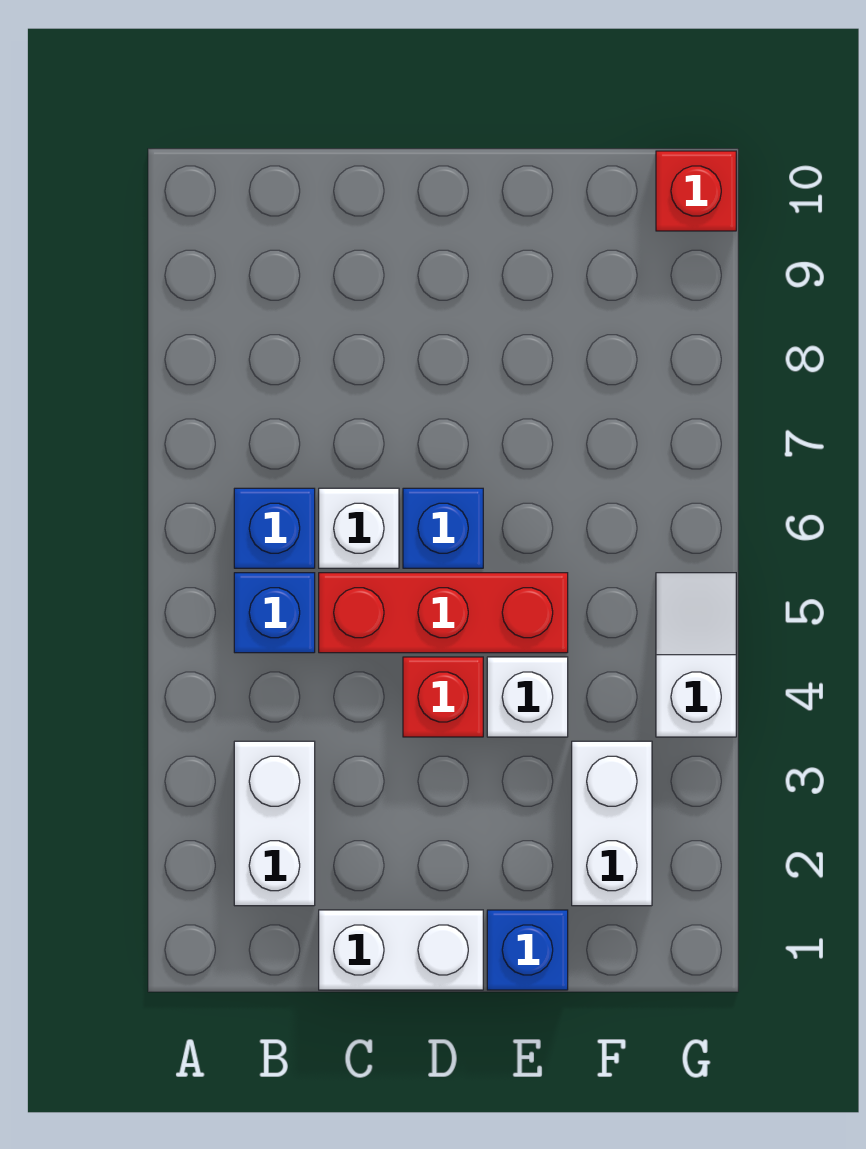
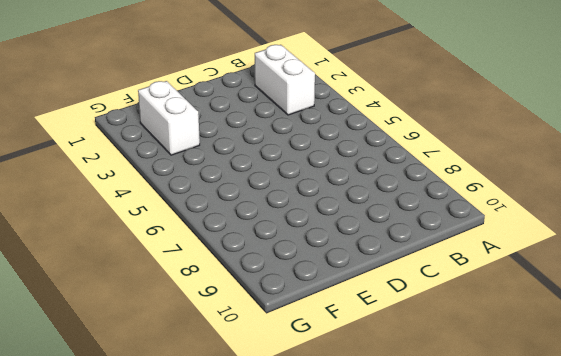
none -> blue 1x1 brick [234,573,315,653]
none -> blue 1x1 brick [234,488,315,568]
none -> white 1x2 brick [319,910,483,990]

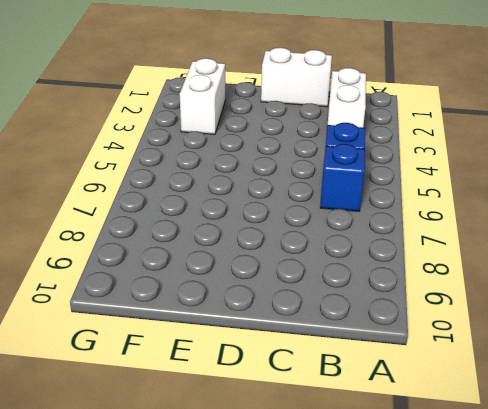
none -> red 1x3 brick [319,573,568,653]
none -> white 1x1 brick [319,488,399,568]
none -> red 1x1 brick [403,657,483,737]

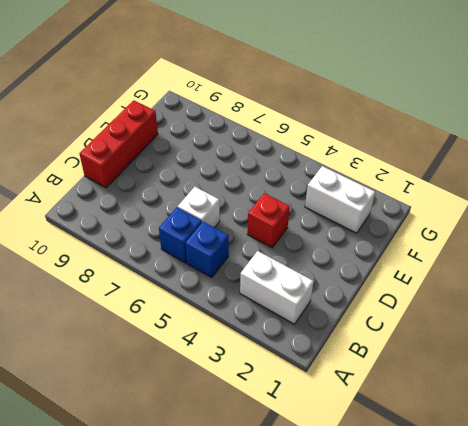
red 1x3 brick [79,100,158,188] -> red 1x3 brick moved to [319,573,568,653]
none -> white 1x2 brick [319,910,483,990]
none -> blue 1x1 brick [403,488,483,568]
none -> blue 1x1 brick [487,910,568,990]

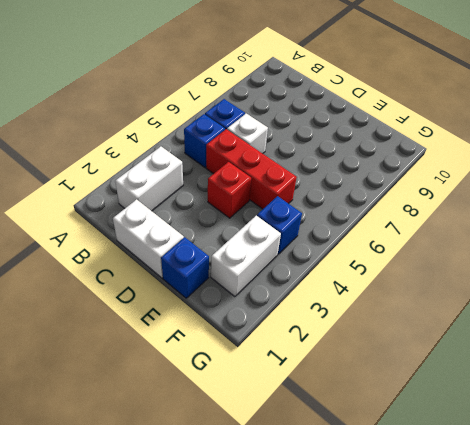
blue 1x1 brick [257,196,302,254] -> blue 1x1 brick moved to [403,488,483,568]
none -> white 1x1 brick [487,657,568,737]
none -> white 1x2 slope [656,573,736,737]
none -> red 1x1 brick [656,151,736,231]

